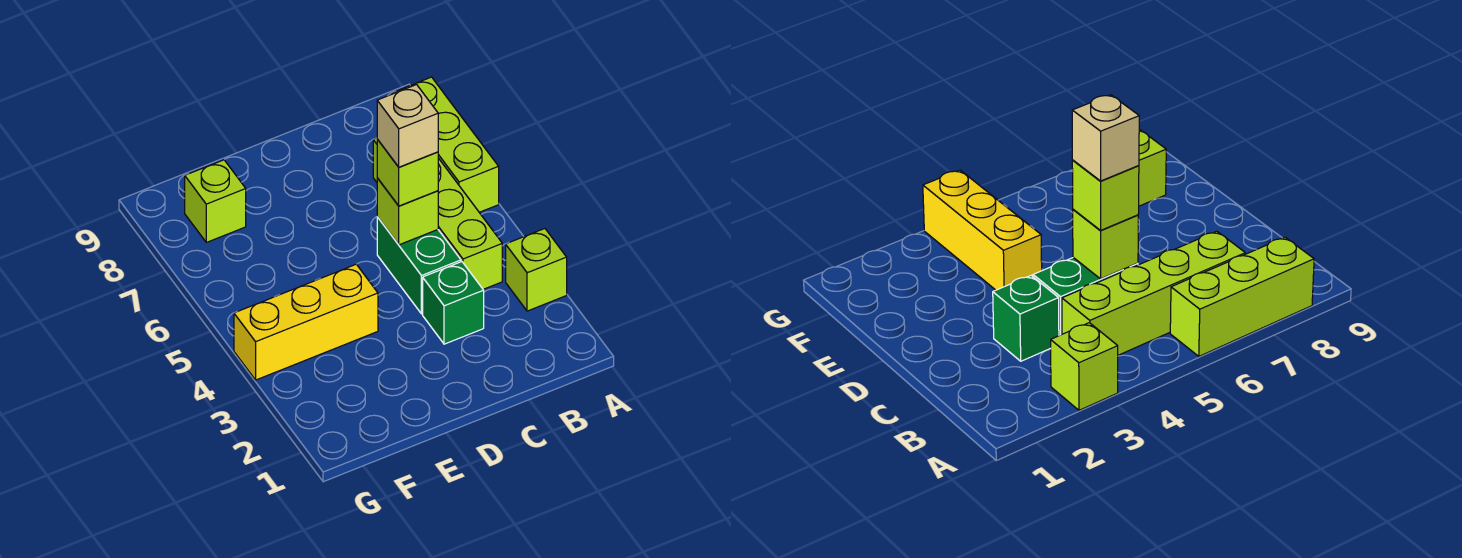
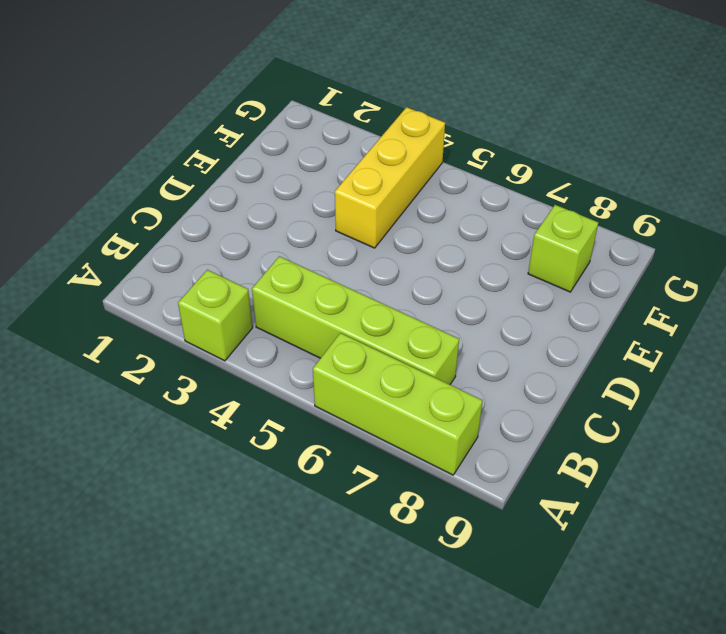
none -> green 1x1 brick [423,262,484,344]
none -> green 1x2 brick [377,217,461,314]

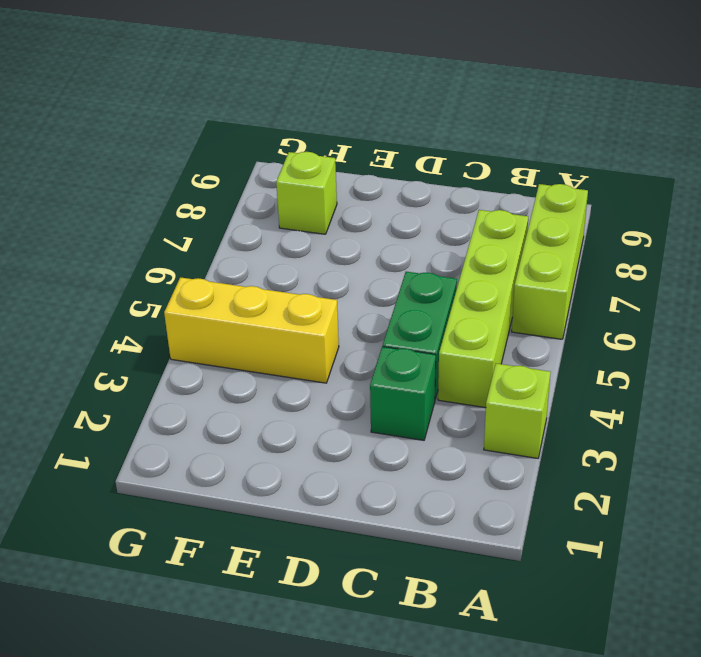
none -> lime 1x1 brick [377,178,438,245]
none -> lime 1x1 brick [377,139,438,206]

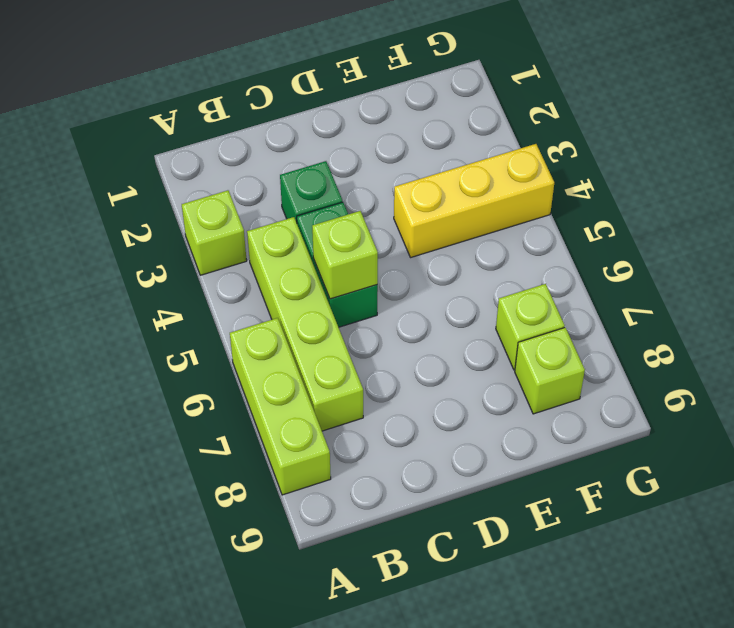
lime 1x1 brick [496,284,565,370] -> lime 1x1 brick moved to [377,139,438,206]
none -> tan 1x1 brick [377,85,438,167]

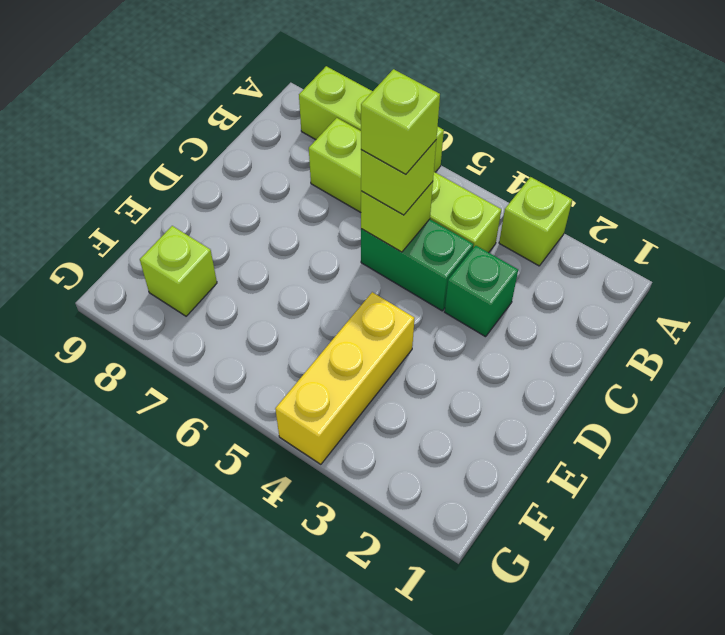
lime 1x1 brick [361,69,440,174] -> tan 1x1 brick [377,85,438,167]

